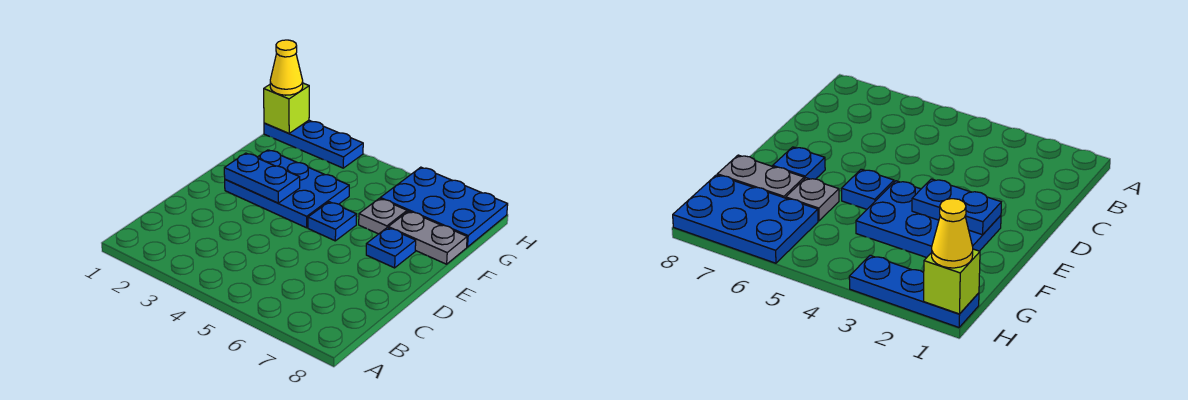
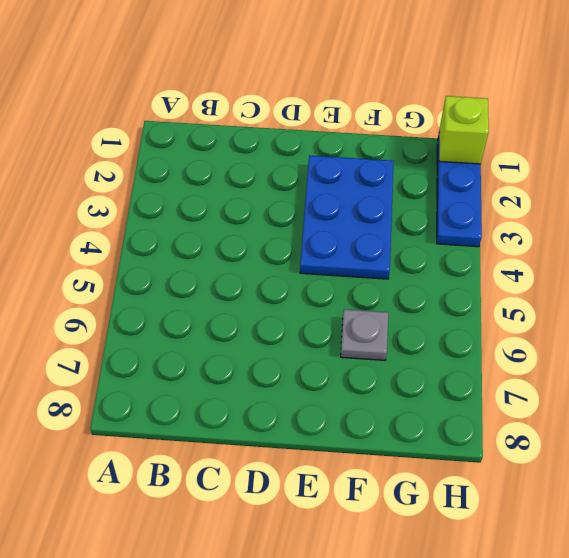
none -> blue 1x1 plate [308,202,357,241]
none -> blue 1x1 plate [366,228,416,268]

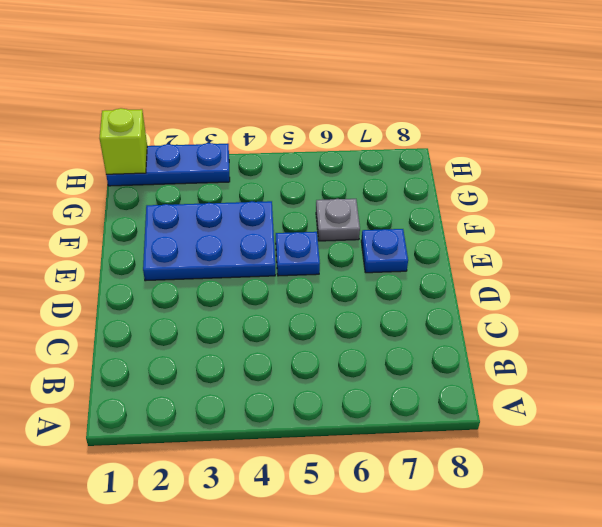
none -> grey 1x2 plate [388,211,467,264]
none -> blue 2x3 plate [380,167,508,247]

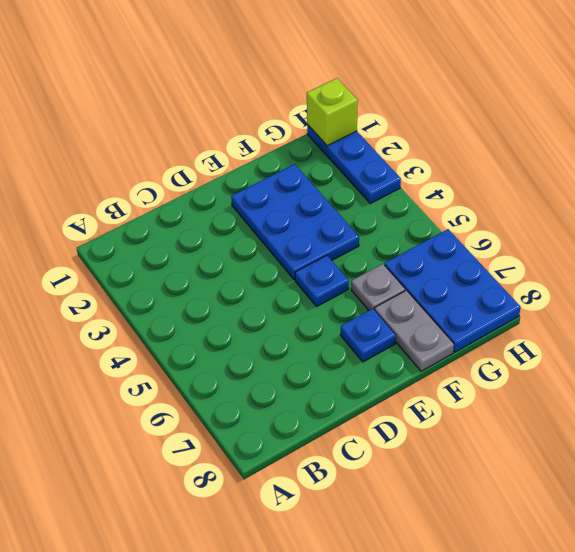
none -> blue 1x2 plate [224,153,300,203]
none -> yellow 1x1 cone [270,40,303,95]

